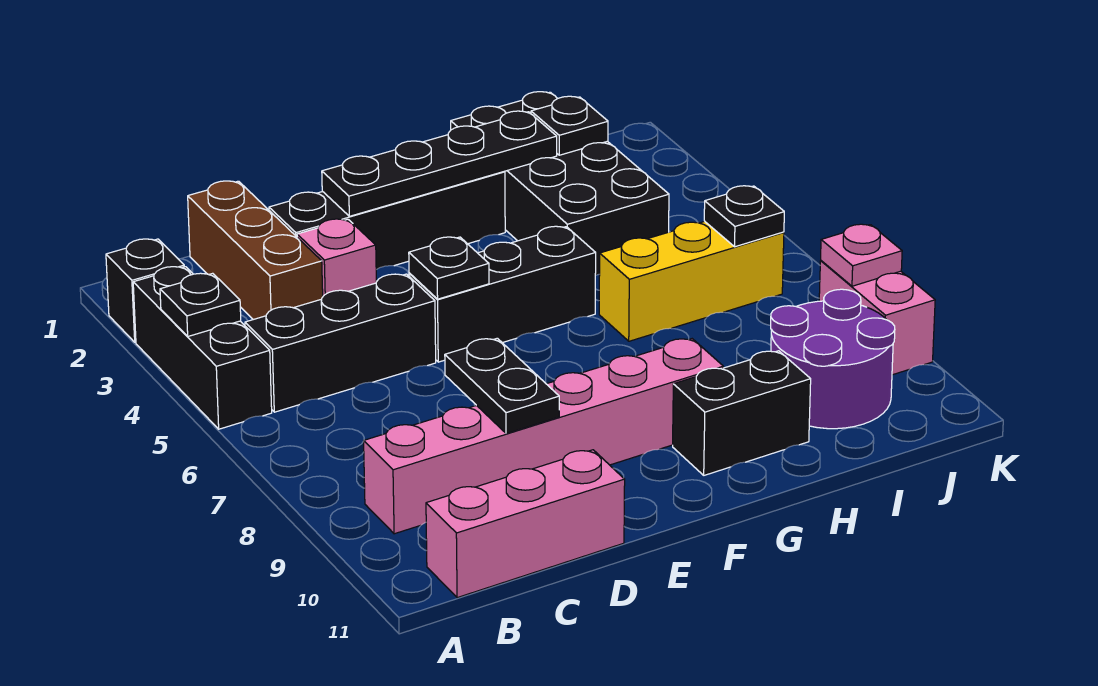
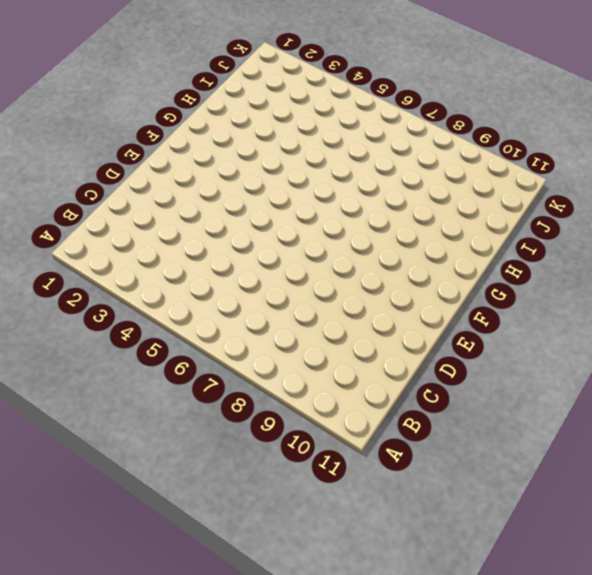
none -> black 1x1 brick [106,239,184,342]
none -> black 1x3 brick [133,267,272,429]
none -> black 1x3 brick [245,274,436,412]

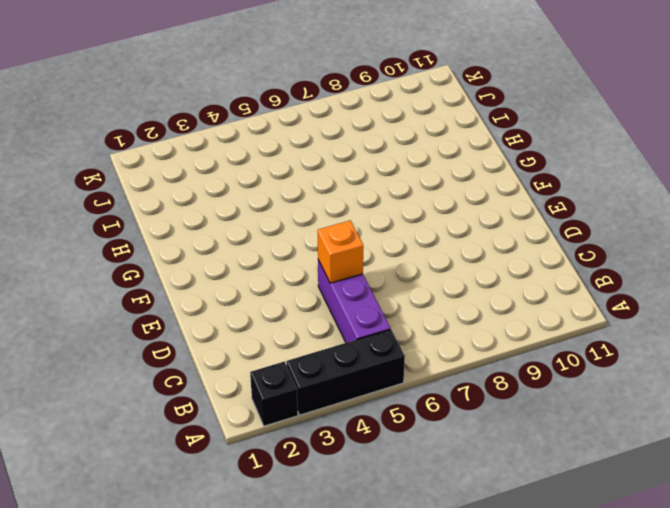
purple 1x3 brick [318,260,390,343] -> black 1x3 brick [245,274,436,412]
orange 1x1 brick [318,220,363,283] -> none
none -> pink 1x6 brick [364,339,723,534]
none -> pink 1x3 brick [426,450,625,598]
none -> brown 1x3 brick [188,181,323,320]

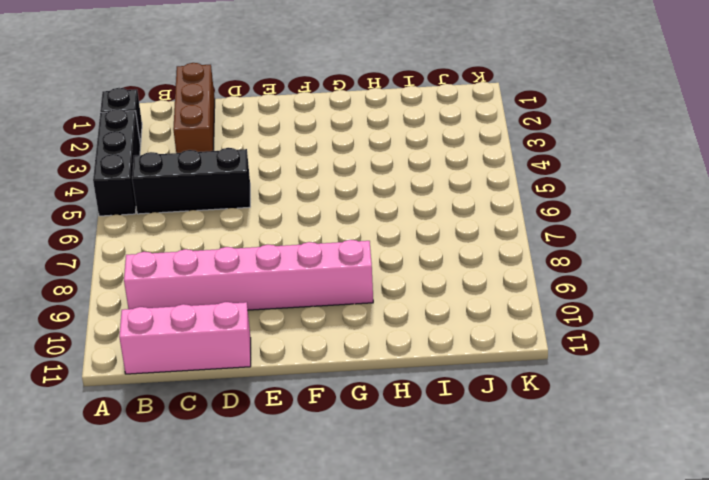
none -> black 1x4 brick [269,171,505,270]
none -> pink 1x1 brick [297,219,376,296]
none -> black 1x3 brick [409,226,596,362]

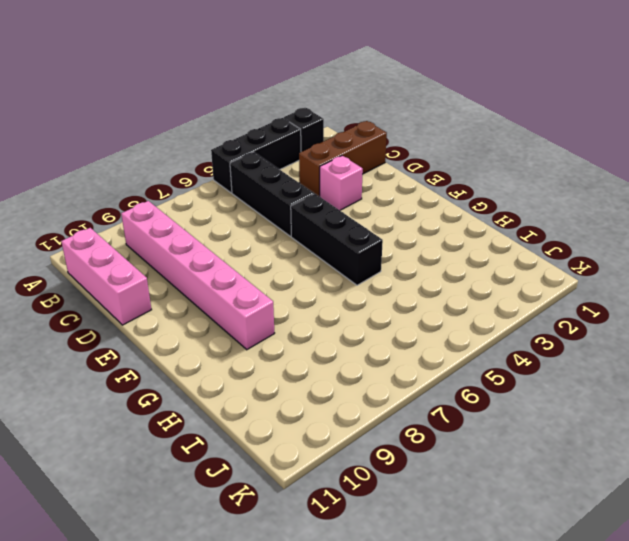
none -> black 1x4 brick [269,171,505,270]
none -> black 1x2 brick [673,351,811,475]
none -> black 2x4 brick [451,92,669,276]

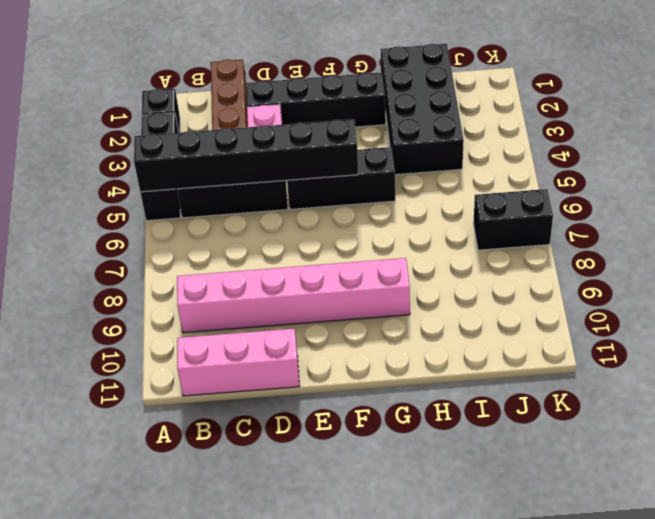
black 1x6 brick [134,119,358,192] -> black 1x1 plate [409,237,489,299]
black 1x2 brick [473,189,553,250] -> black 1x2 brick moved to [673,351,811,475]
none -> yellow 1x3 brick [599,222,784,341]
none -> purple 2x2 round brick [771,289,895,429]
none -> pink 1x2 brick [819,261,935,375]

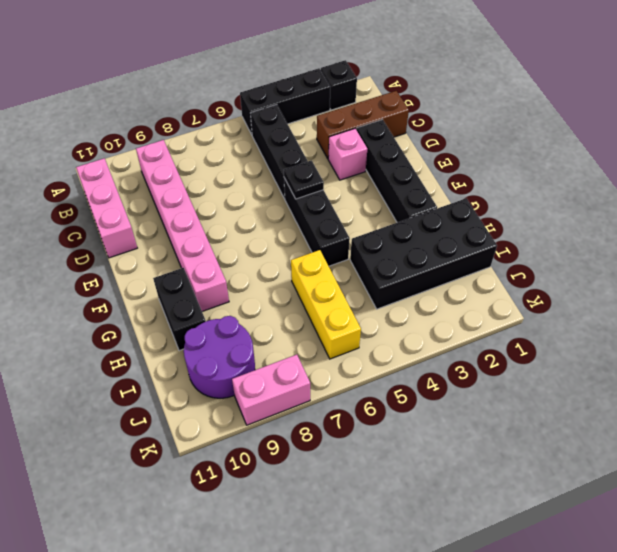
none -> black 1x1 plate [160,273,241,336]
none -> black 1x2 plate [445,338,559,434]
none -> black 1x4 plate [322,111,557,216]

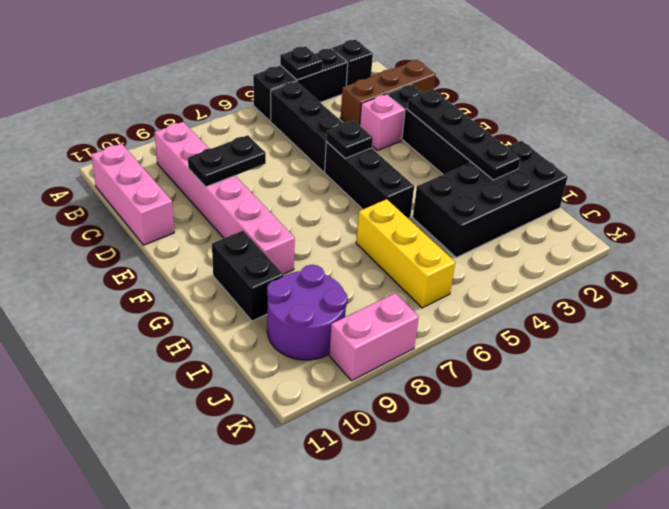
none -> black 1x1 plate [531,96,608,155]
none -> black 1x1 plate [704,186,784,247]
none -> pink 1x1 plate [821,224,902,286]

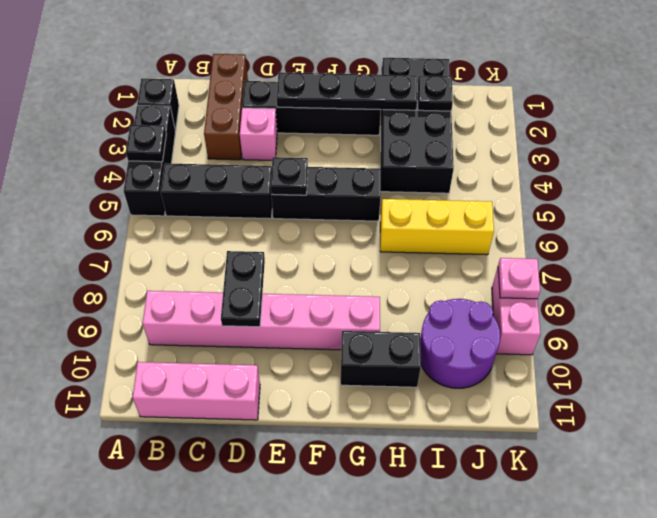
none -> black 1x1 plate [704,186,784,247]

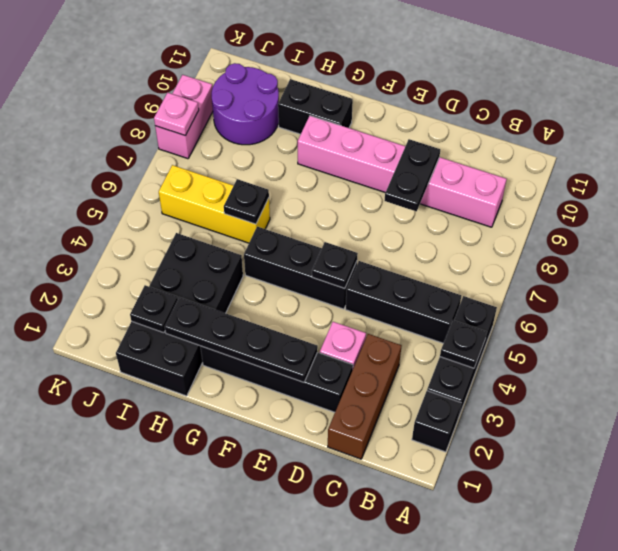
black 1x1 plate [224,179,269,224] -> black 1x1 plate moved to [704,186,784,247]
none -> pink 1x3 brick [426,450,625,598]

